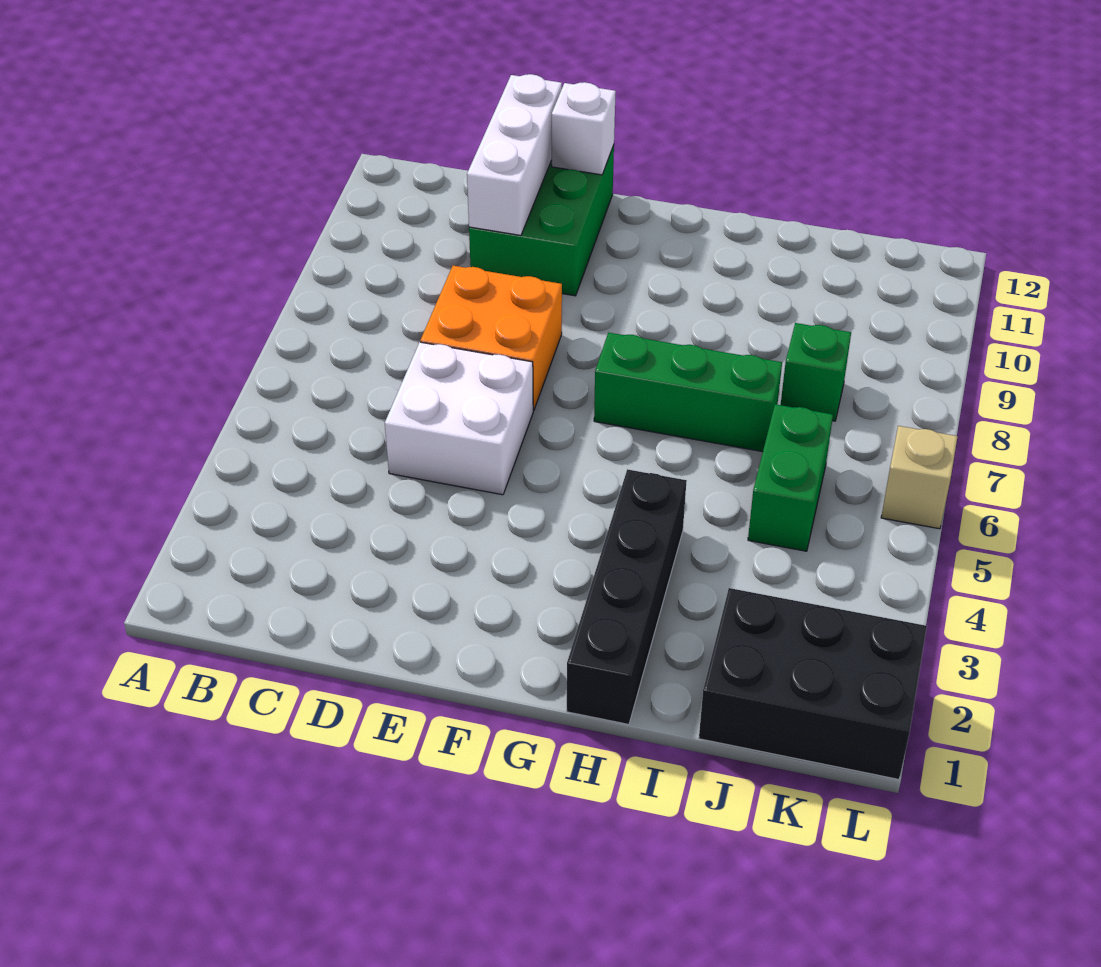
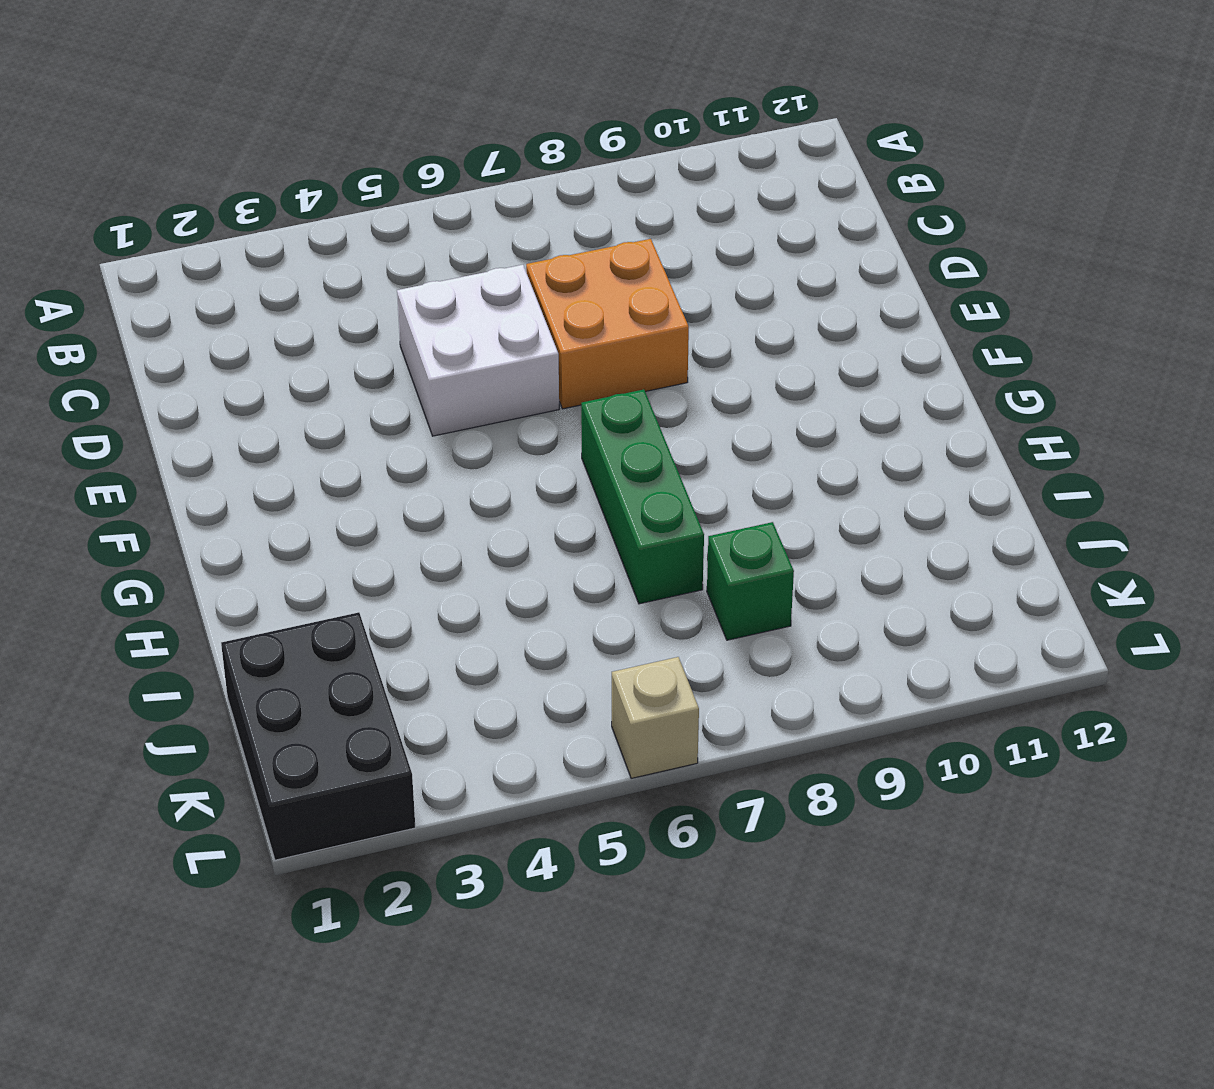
none -> green 2x3 brick [469,145,614,296]
none -> black 1x4 brick [567,469,687,725]

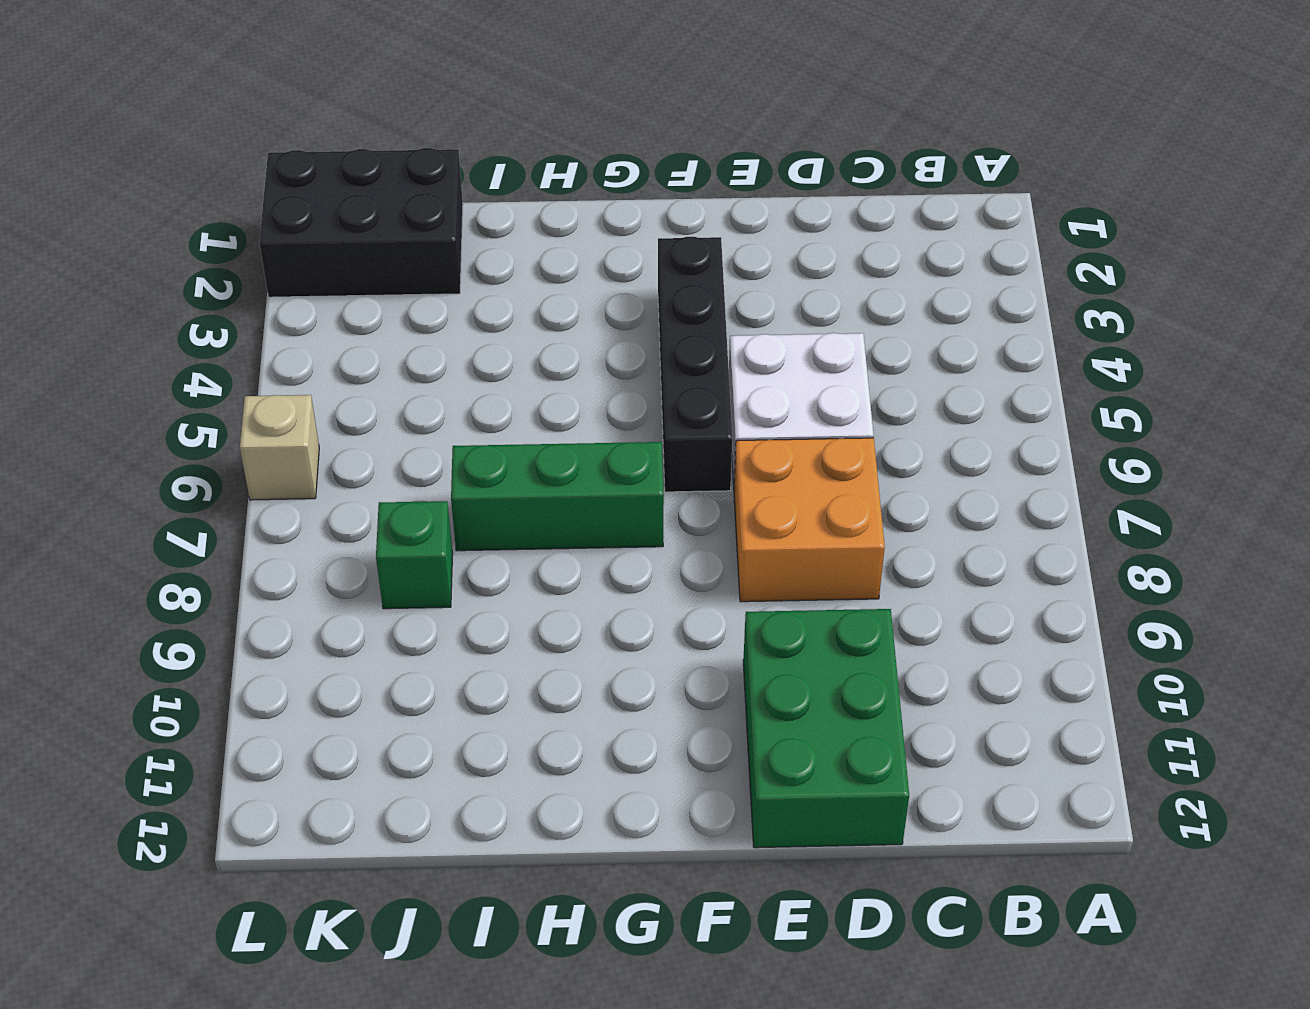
black 1x4 brick [658,237,732,492] -> black 1x4 brick moved to [567,469,687,725]
none -> green 1x2 brick [748,404,833,551]
none -> white 1x3 brick [467,74,562,235]

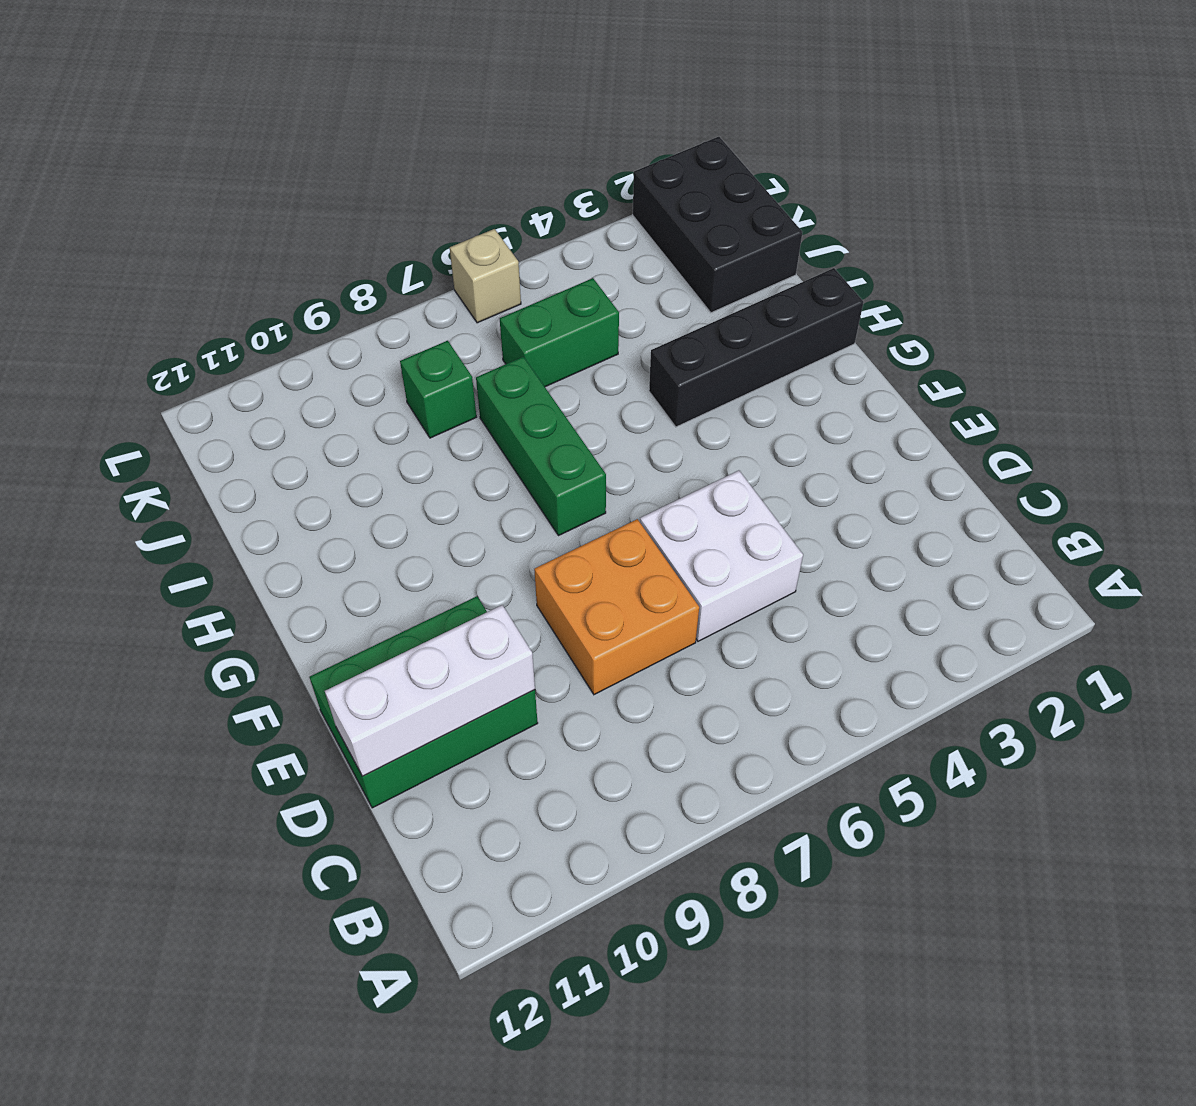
none -> white 1x1 brick [552,82,616,175]

